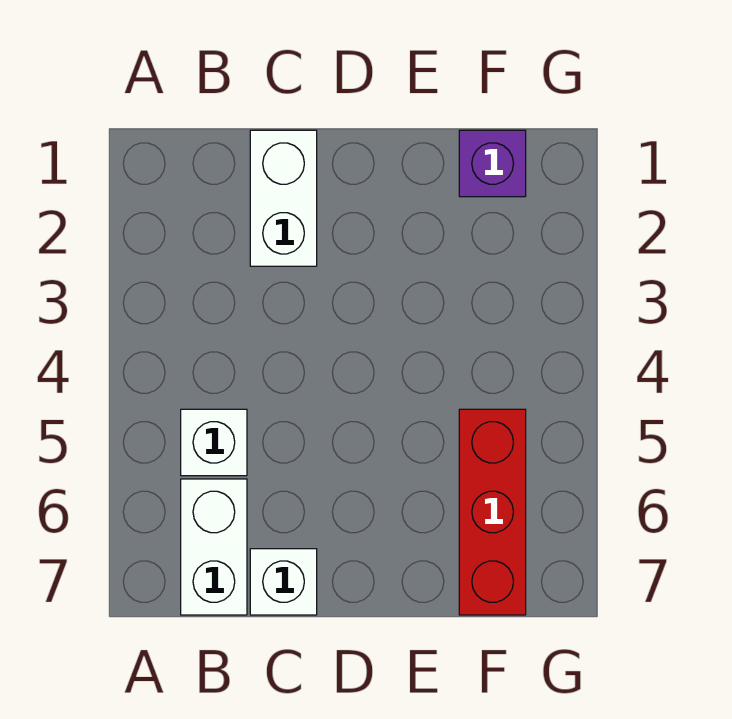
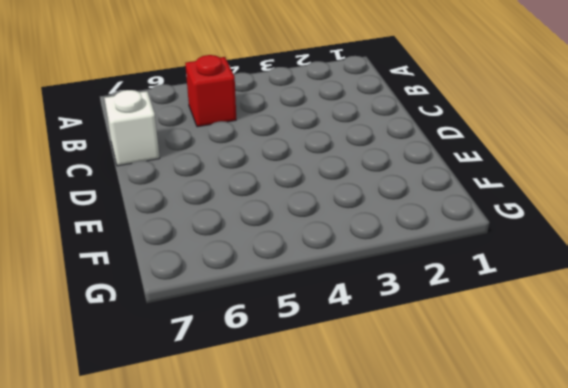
red 1x1 brick [185,55,236,127] -> white 1x1 brick [181,409,247,476]
none -> white 1x2 brick [181,479,247,615]
none -> white 1x2 brick [250,130,317,266]

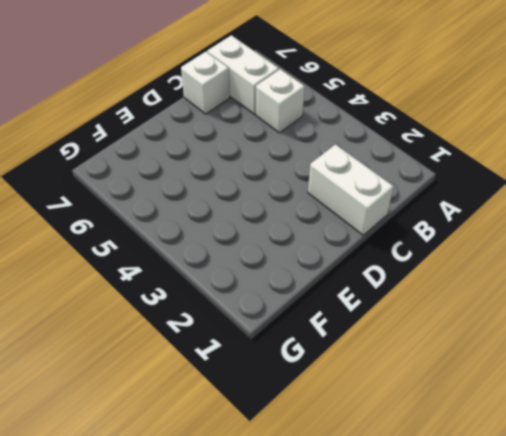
none -> purple 1x1 brick [459,130,526,197]
none -> red 1x3 brick [459,409,526,615]

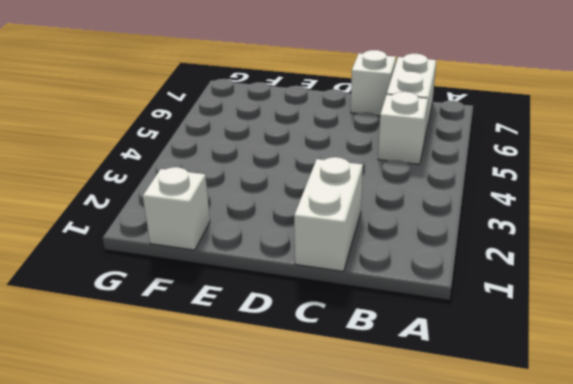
white 1x1 brick [143,167,210,250] -> purple 1x1 brick [459,130,526,197]
none -> red 1x3 brick [459,409,526,615]

